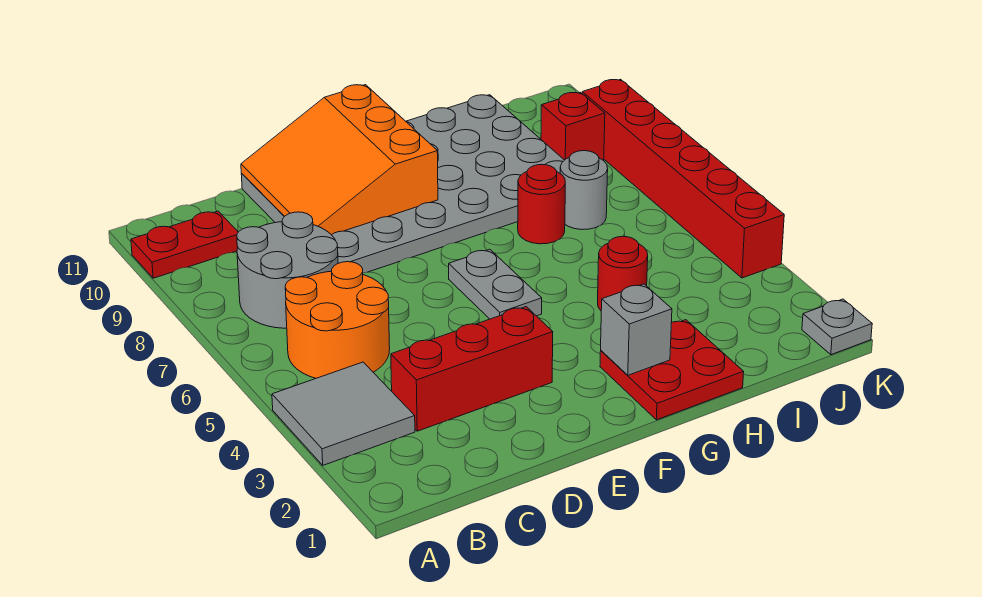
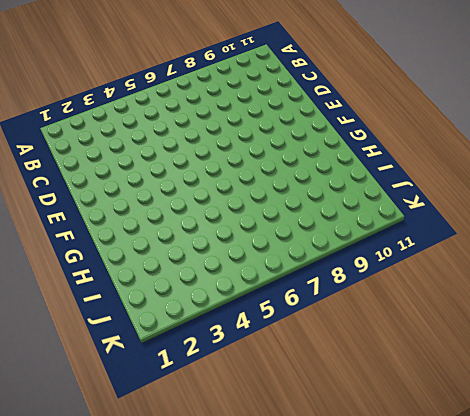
none -> grey 2x2 tile [272,362,415,465]
none -> red 1x2 plate [131,211,238,278]
none -> orange 2x2 round brick [285,262,390,378]

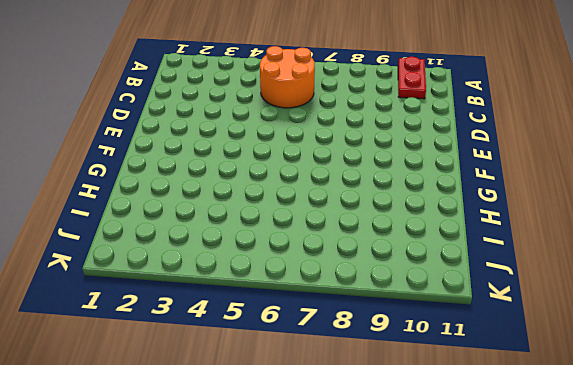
none -> grey 2x2 tile [272,362,415,465]
none -> grey 2x2 round brick [237,212,338,328]
none -> red 1x3 brick [391,307,553,431]

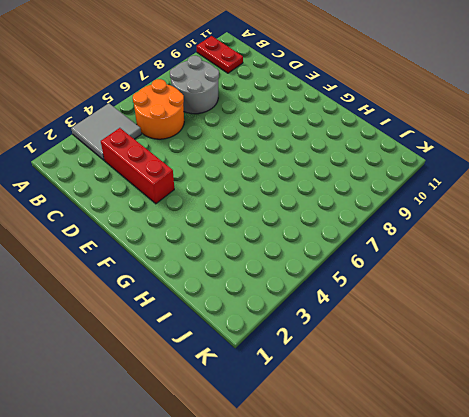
none -> grey 4x6 plate [241,95,564,273]
none -> grey 1x2 plate [449,249,542,319]
none -> red 2x2 plate [600,320,744,420]

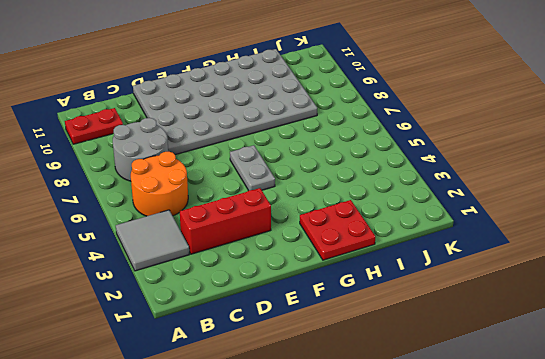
none -> red 1x1 round brick [598,236,648,310]
none -> red 1x1 round brick [518,164,565,244]
none -> grey 1x1 round brick [560,151,608,230]

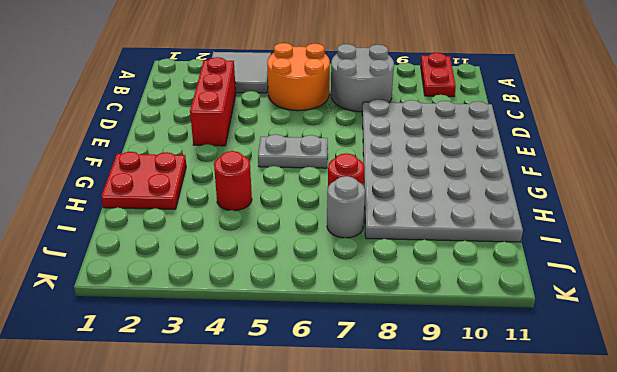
none -> red 1x1 brick [541,92,605,161]
none -> grey 1x1 plate [802,299,872,355]
none -> red 1x6 brick [582,79,784,278]

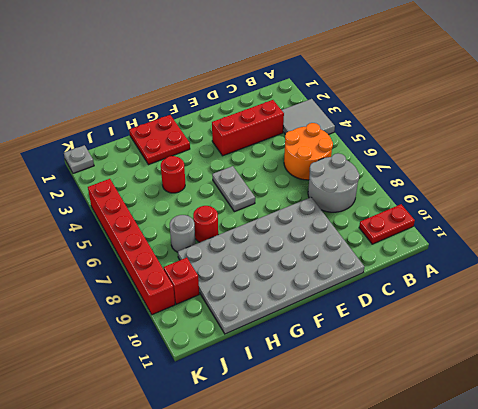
none -> orange 3x3 slope [241,85,438,235]
none -> grey 1x1 brick [601,284,672,375]

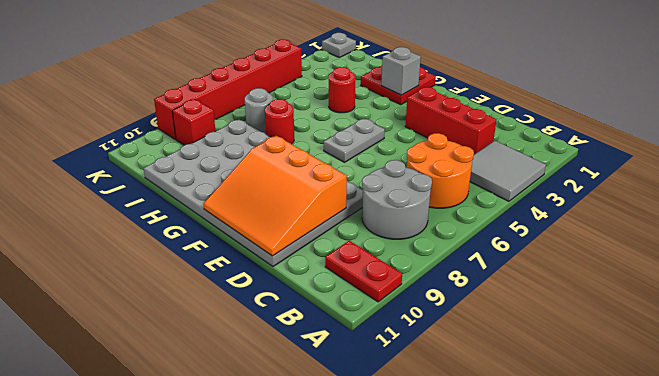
orange 3x3 slope [204,136,347,256] -> orange 3x3 slope turned to [241,85,438,235]

